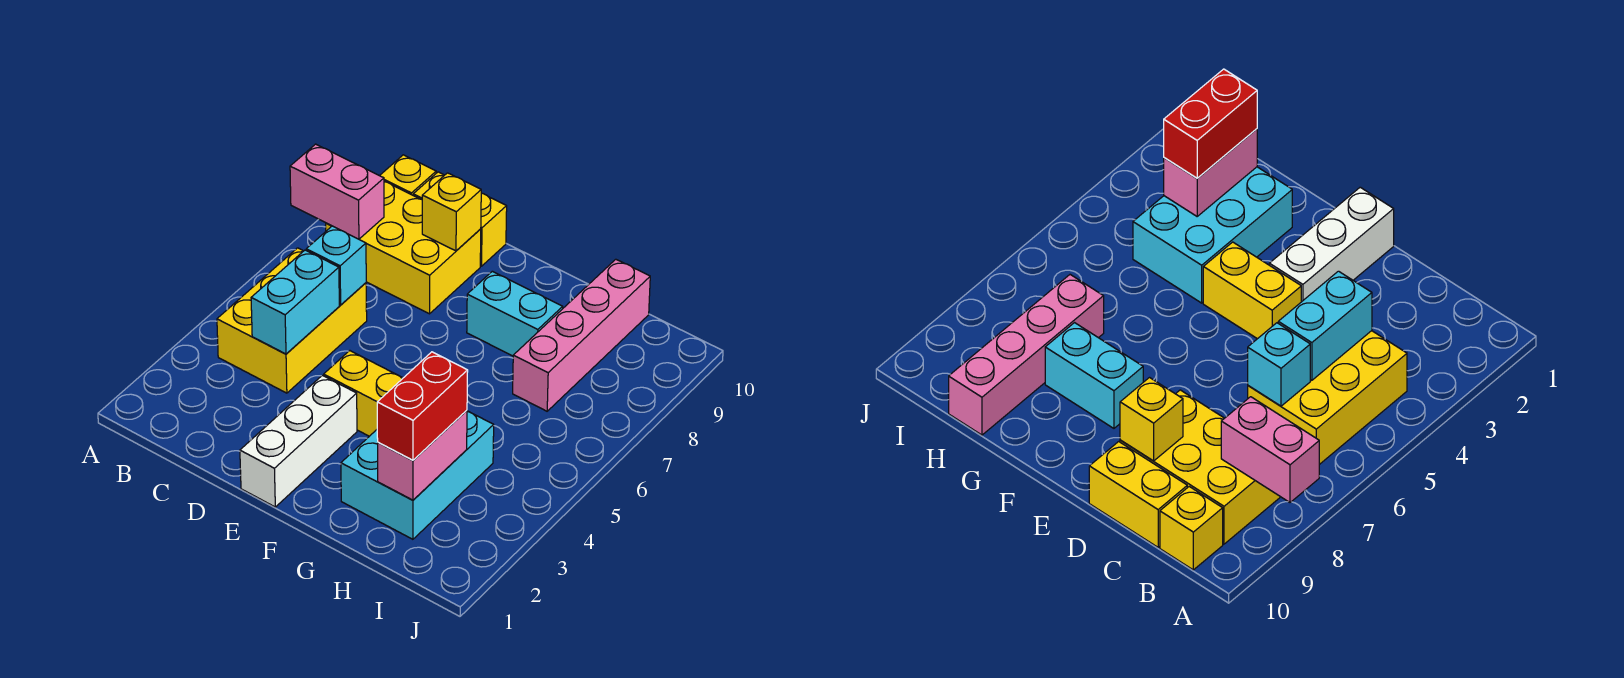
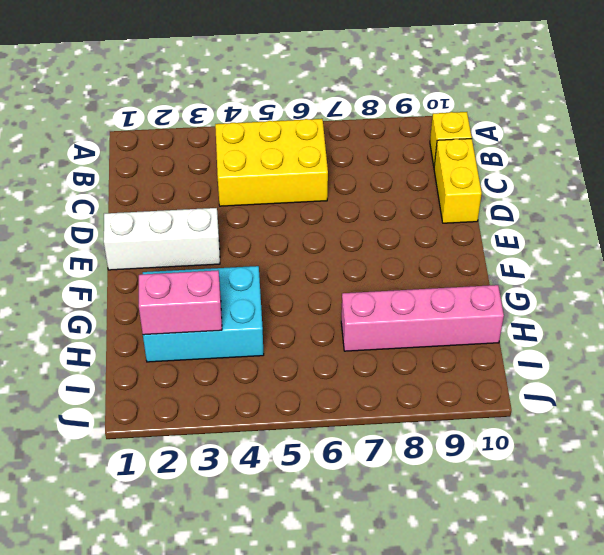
none -> yellow 2x3 brick [326,182,481,314]
none -> yellow 1x2 brick [324,351,403,436]
none -> cyan 1x2 brick [467,271,563,356]

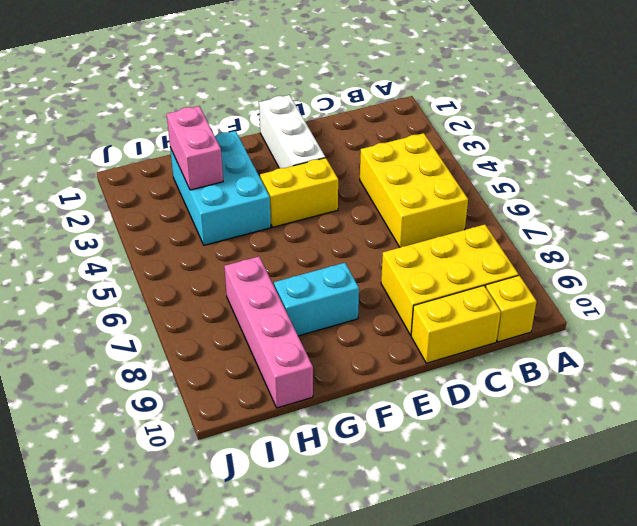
none -> pink 1x2 brick [290,144,384,239]
none -> cyan 1x2 brick [251,250,339,354]
none -> cyan 1x1 brick [306,226,366,305]

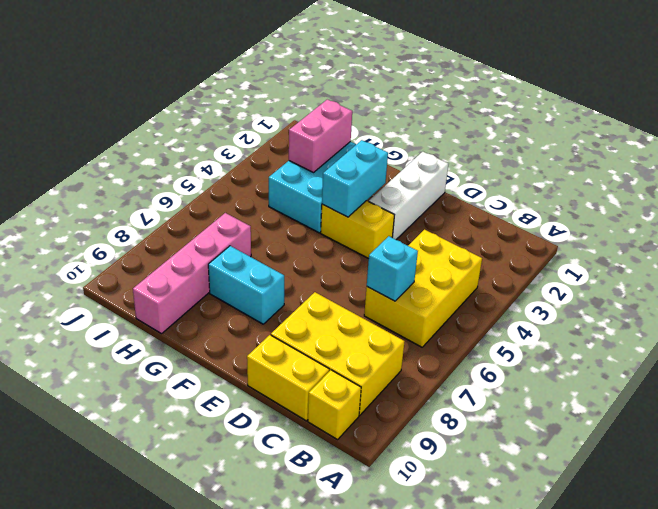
cyan 1x2 brick [322,140,388,217] -> cyan 1x2 brick moved to [251,250,339,354]
none -> pink 1x2 brick [290,144,384,239]
none -> yellow 1x1 brick [422,173,481,251]
none -> red 1x2 brick [377,352,468,460]

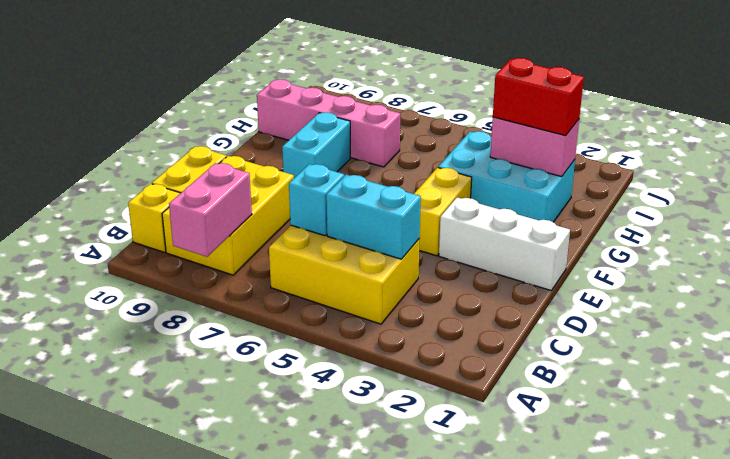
none -> yellow 1x1 brick [422,173,481,251]

